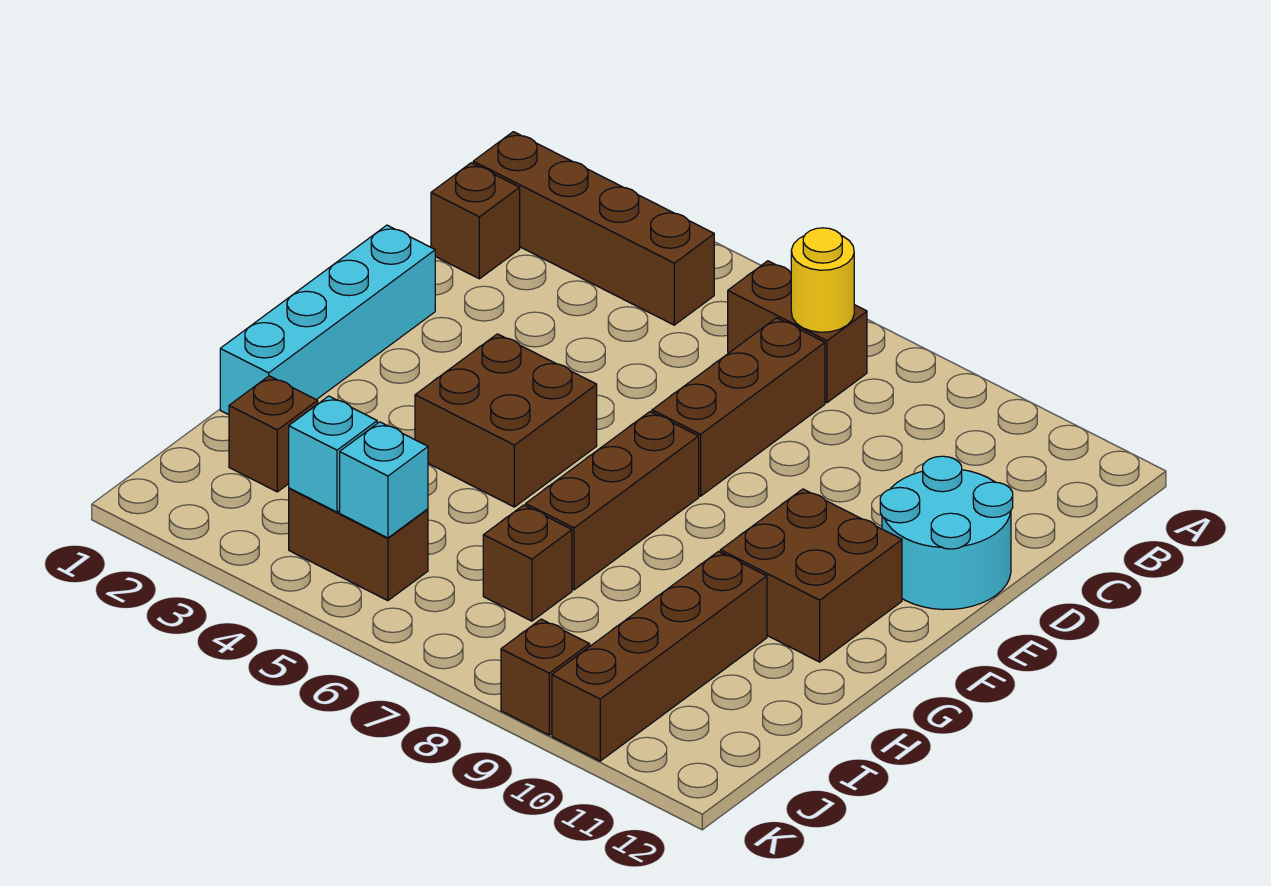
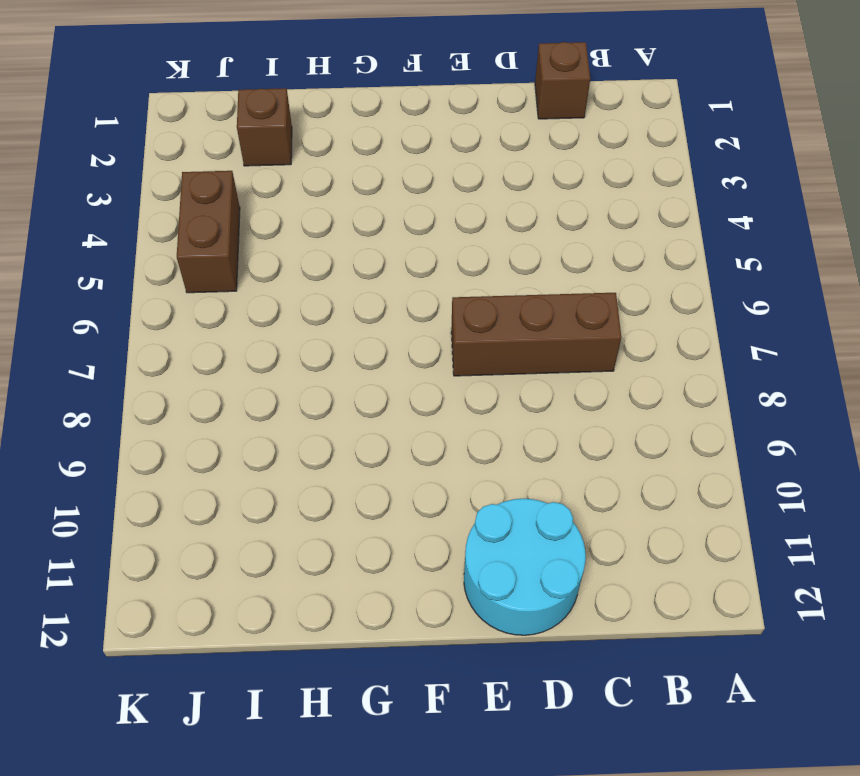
none -> brown 1x4 brick [473,132,714,325]
none -> brown 1x2 brick [728,261,867,403]
none -> cyan 1x4 brick [220,225,435,415]

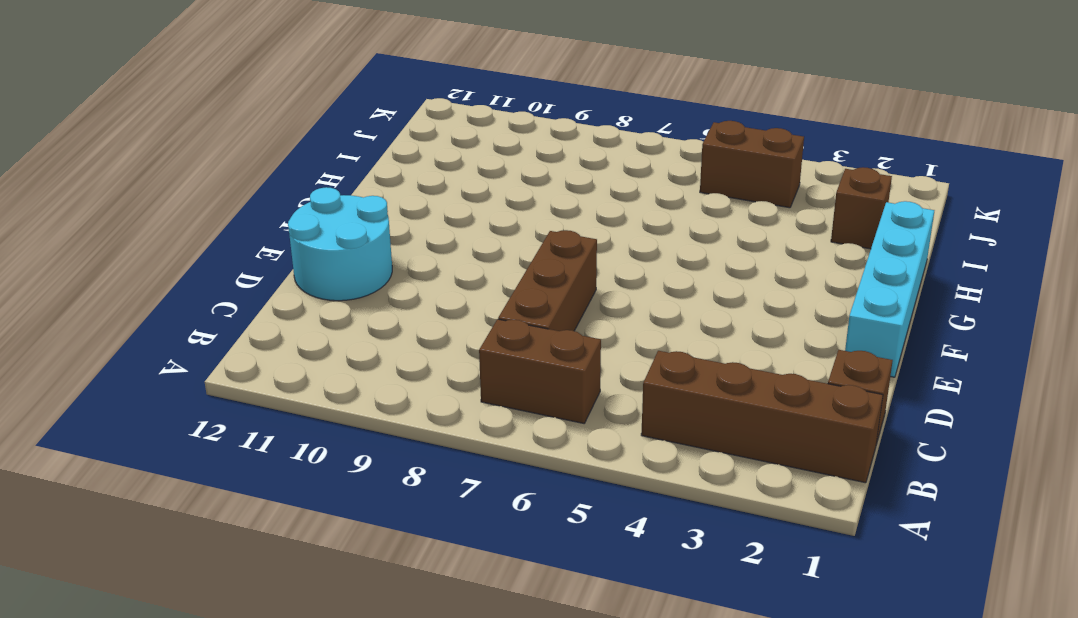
none -> brown 2x2 brick [415,334,597,507]
none -> brown 1x3 brick [526,412,699,590]
none -> brown 2x2 brick [720,489,902,662]

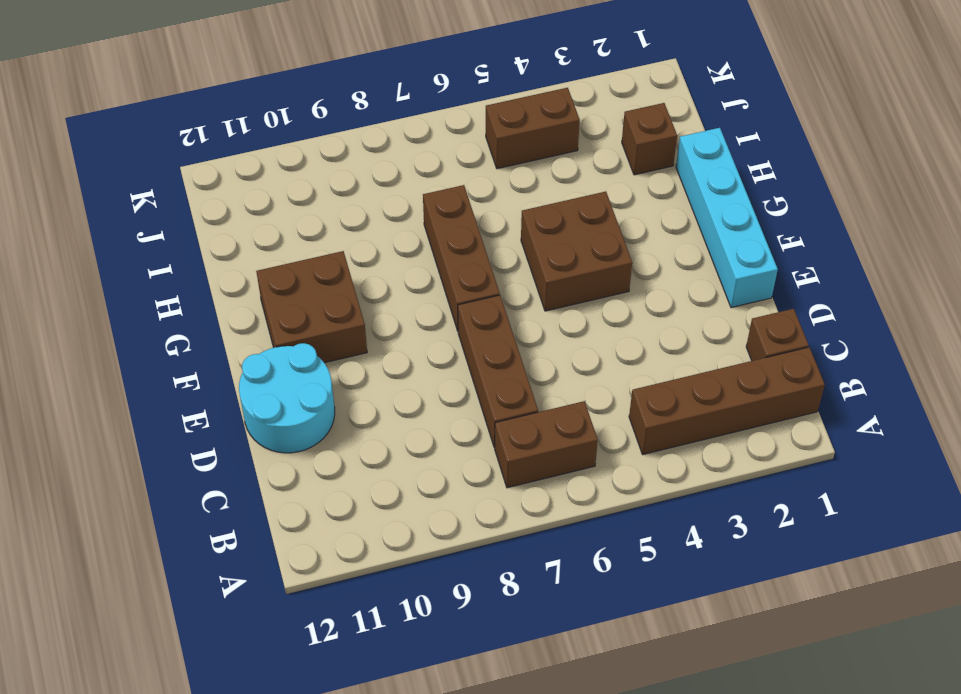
none -> brown 1x4 brick [552,552,767,761]
none -> brown 1x1 brick [483,505,572,621]
none -> brown 1x1 brick [501,619,590,735]

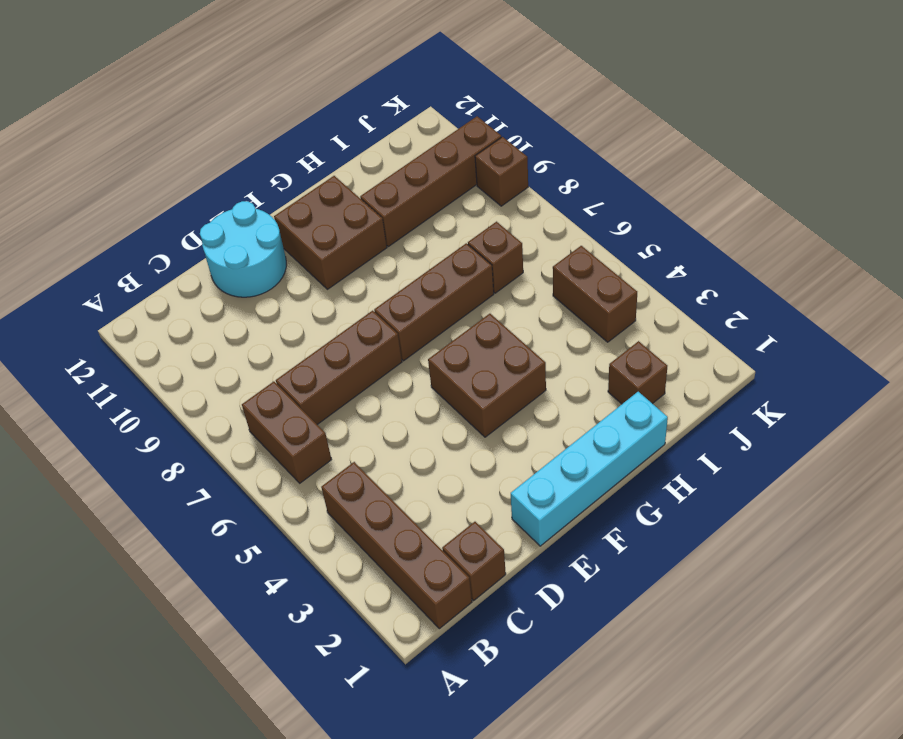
none -> yellow 1x1 round brick [791,228,854,332]
none -> cyan 1x1 brick [289,396,377,512]
none -> cyan 1x1 brick [340,422,428,538]

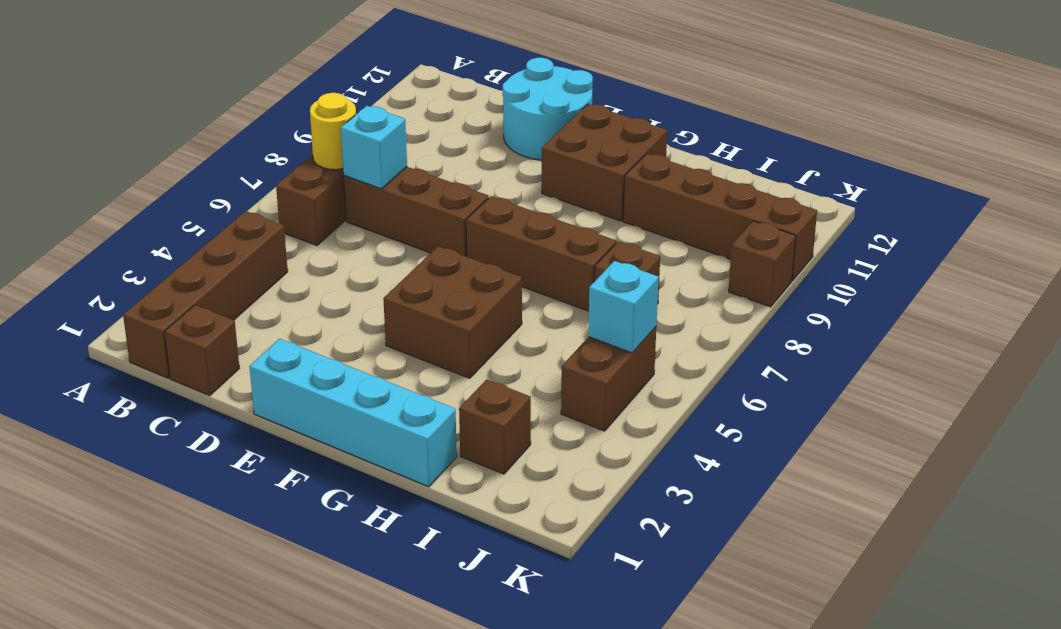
cyan 1x1 brick [341,106,407,189] -> cyan 1x1 brick moved to [289,396,377,512]

